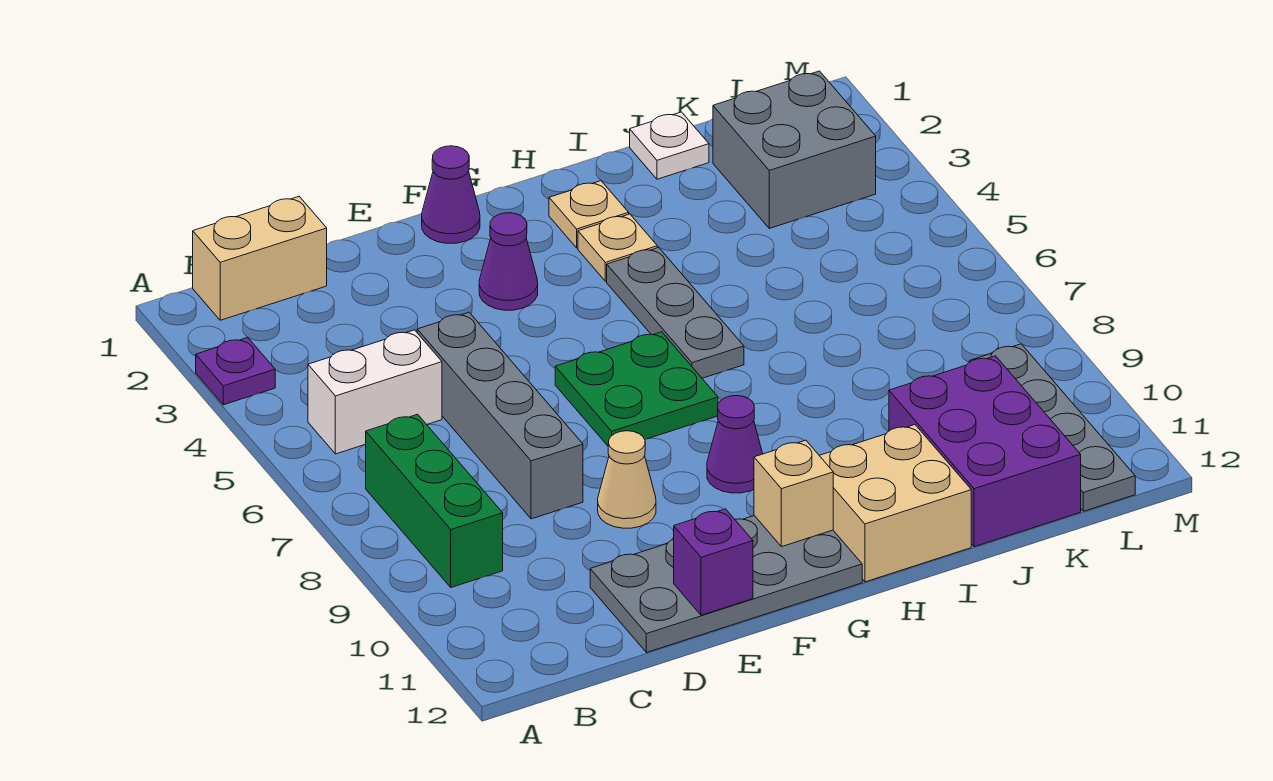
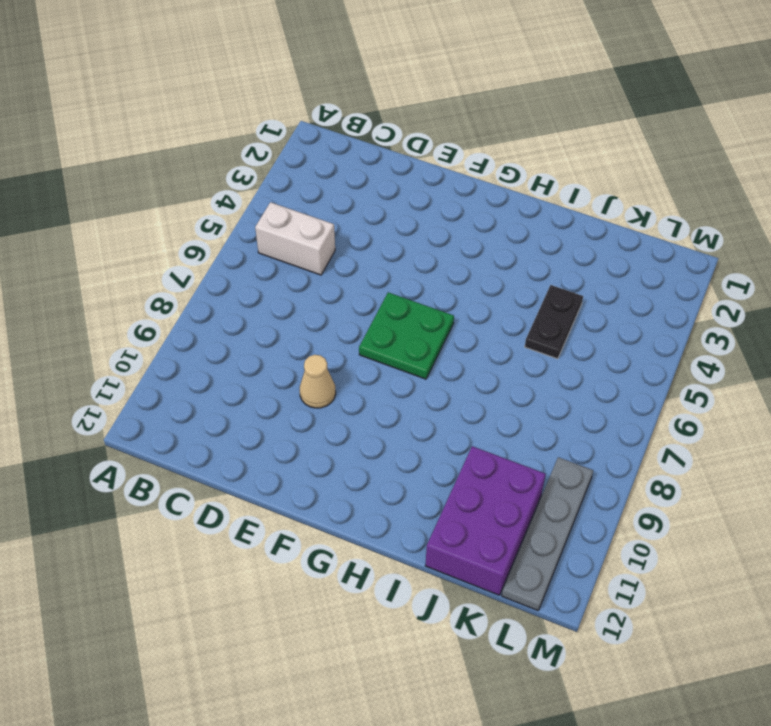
black 1x2 plate [525,285,583,359] -> none
none -> purple 1x1 plate [196,337,275,405]
none -> tan 1x2 brick [193,197,327,320]
none -> green 1x3 brick [366,414,503,587]

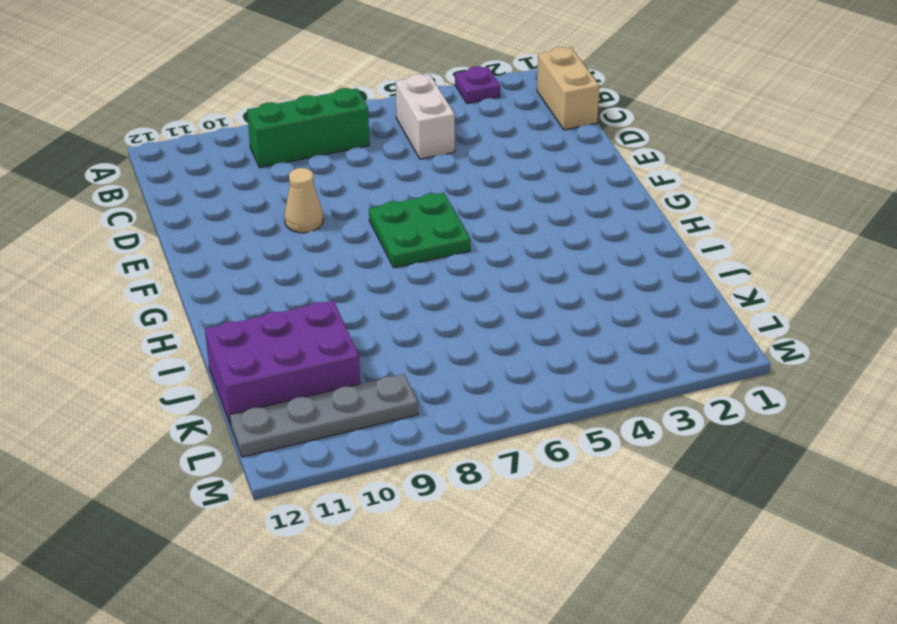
none -> grey 1x4 brick [417,312,583,519]
none -> grey 2x4 plate [590,516,862,652]
none -> purple 1x1 cone [422,146,480,243]

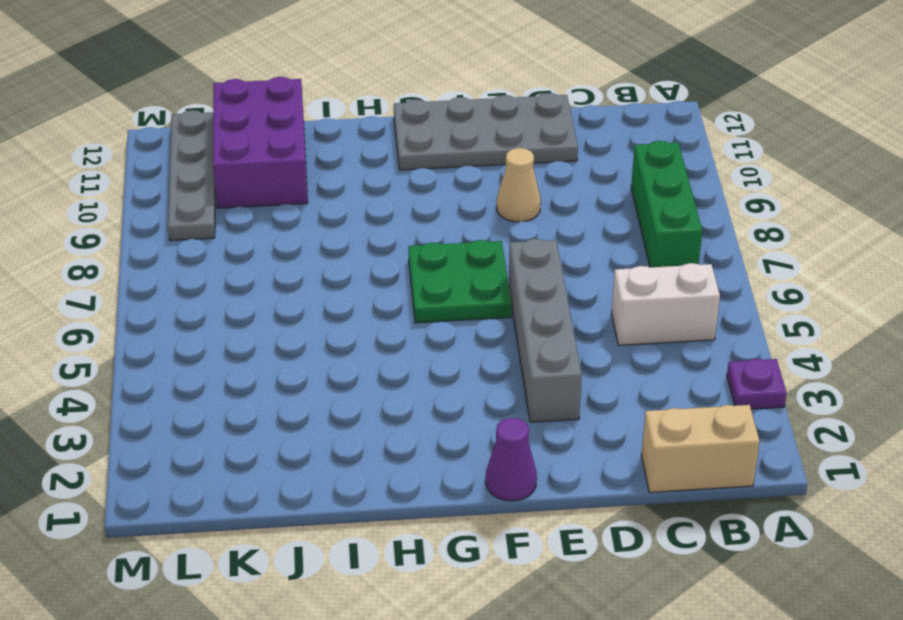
grey 1x4 brick [509,239,582,422] -> grey 1x4 brick moved to [417,312,583,519]
none -> purple 1x1 cone [479,213,538,310]
none -> purple 1x1 cone [707,396,763,493]
none -> tan 1x1 plate [549,181,629,248]

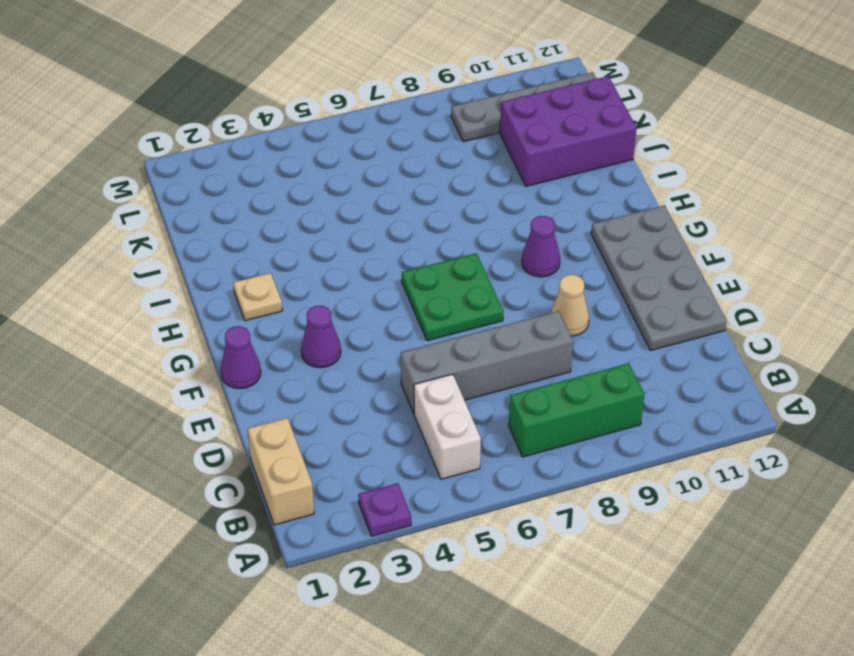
none -> tan 1x1 plate [578,214,657,281]
none -> grey 1x3 plate [607,247,744,378]
none -> tan 2x2 brick [819,425,971,582]

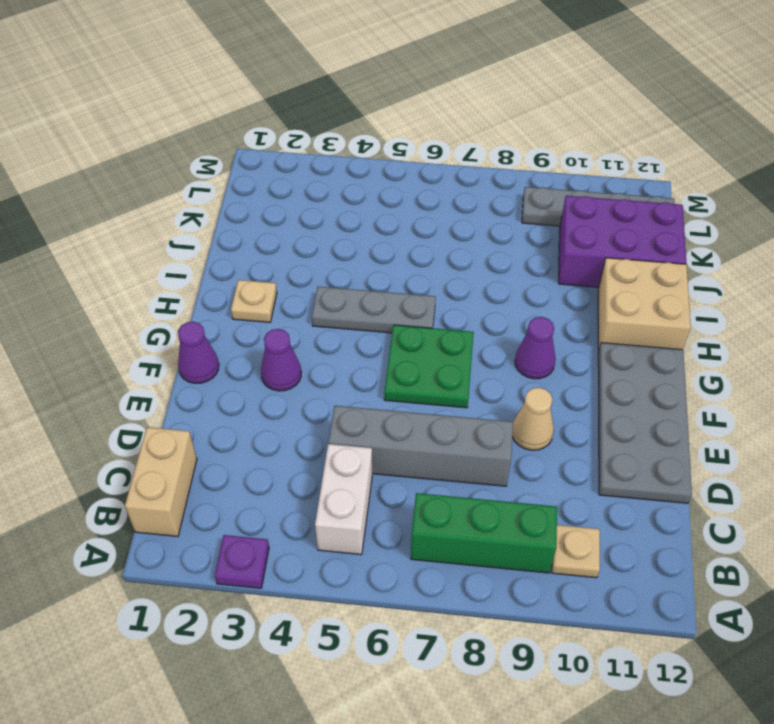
tan 1x1 plate [552,525,600,578] -> tan 1x1 plate moved to [578,214,657,281]
none -> white 1x1 plate [630,112,709,179]
none -> grey 2x2 brick [713,71,876,228]
none -> purple 1x1 brick [674,509,753,615]

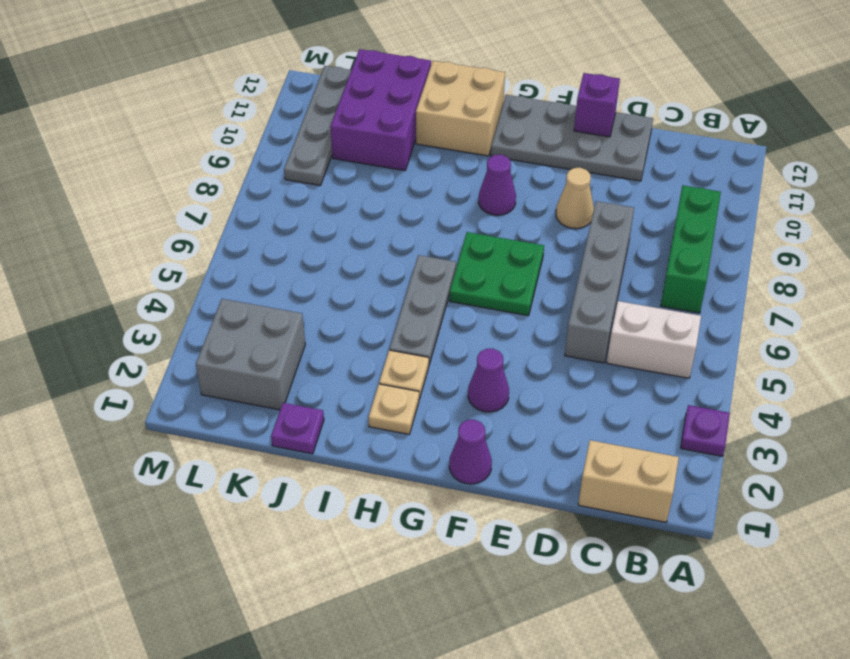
purple 1x1 plate [271,403,324,454] -> white 1x1 plate [630,112,709,179]
none -> tan 1x1 brick [754,440,833,547]

